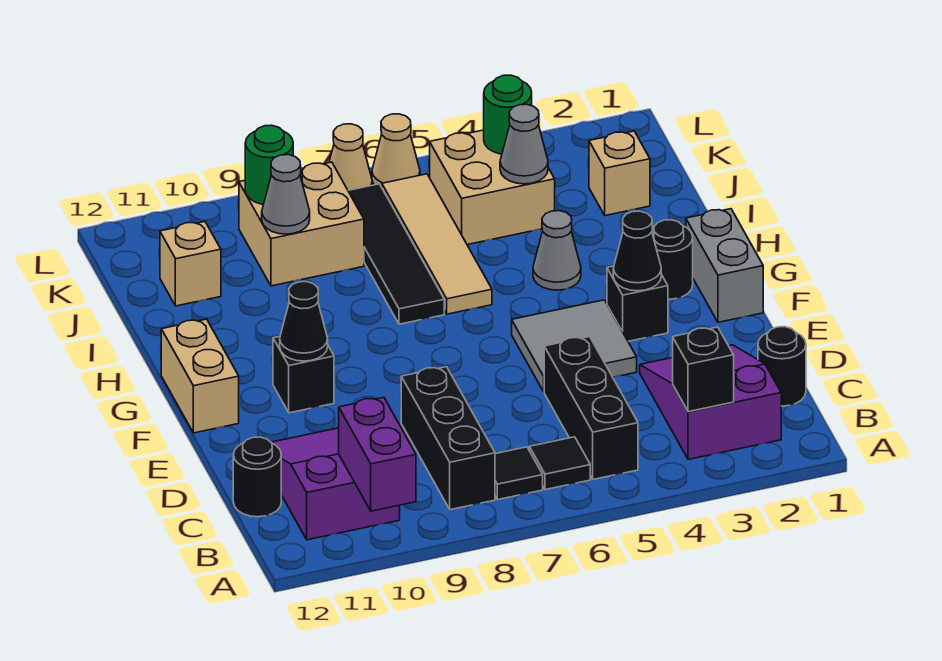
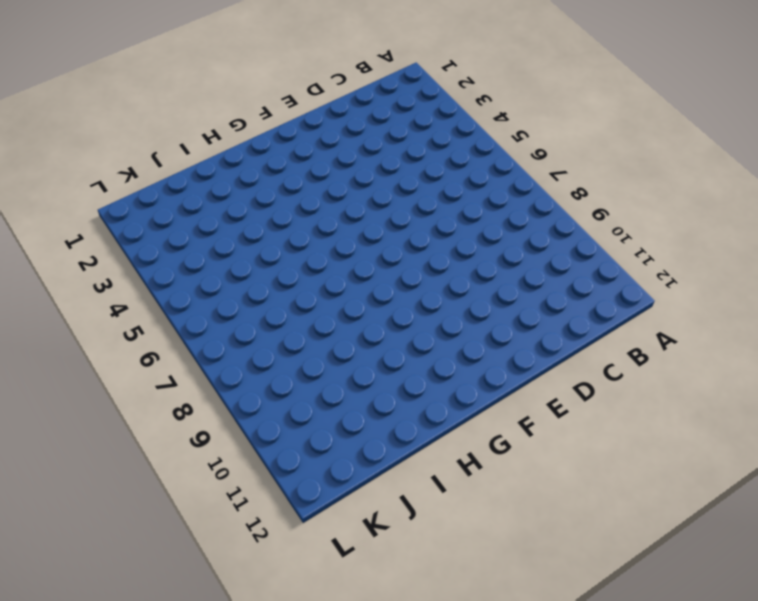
none -> purple 2x3 slope [640,345,781,459]
none -> black 1x3 brick [544,337,638,479]
none -> black 1x1 tile [529,437,590,490]
none -> black 1x1 tile [495,447,543,500]

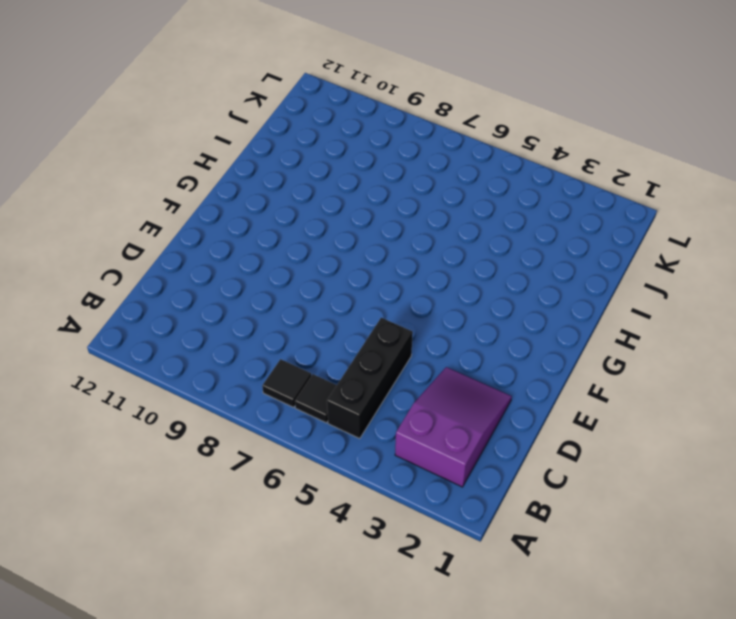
none -> black 1x3 brick [401,367,495,510]
none -> purple 2x3 slope [271,428,400,540]
none -> black 1x1 round brick [758,327,806,406]
none -> black 1x1 round brick [233,437,281,517]

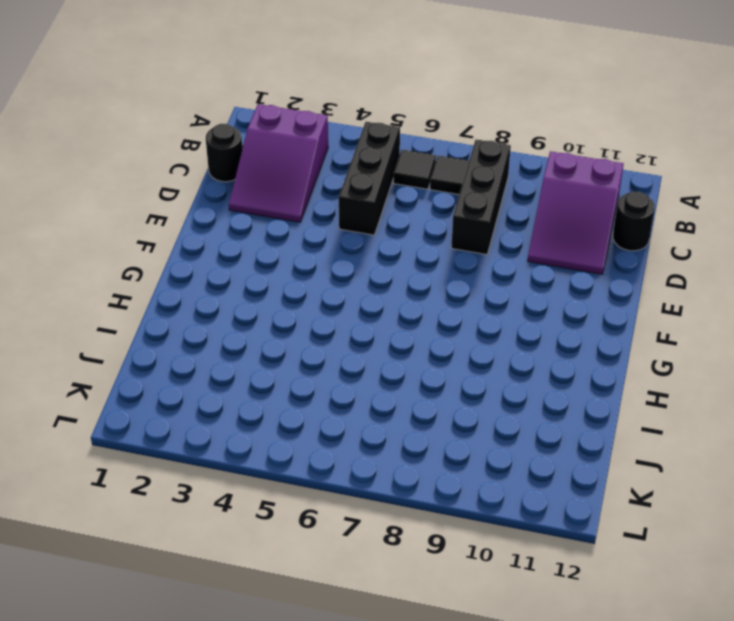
none -> grey 2x2 tile [512,300,637,392]
none -> grey 1x2 brick [686,209,763,322]
none -> black 1x1 brick [607,266,668,341]
none -> black 1x1 brick [273,336,334,413]

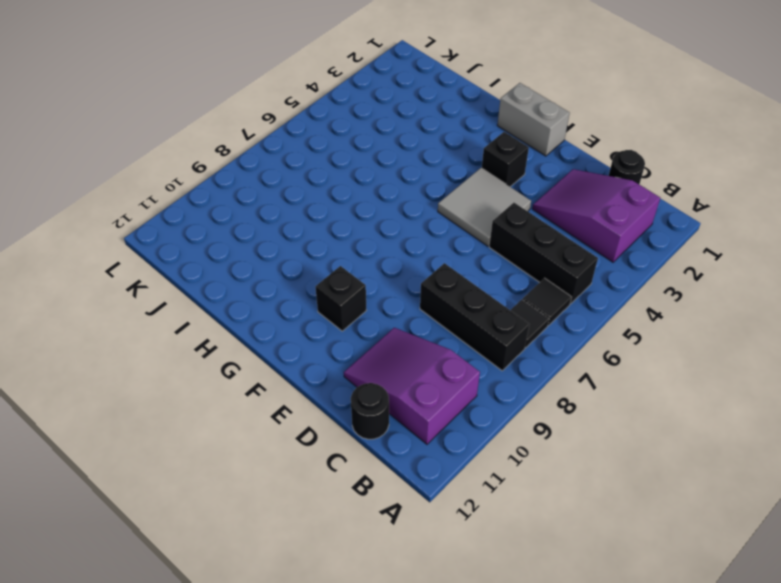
none -> tan 1x2 brick [161,319,239,433]
none -> black 1x1 round brick [652,220,693,299]
none -> grey 1x1 cone [533,211,581,290]
none -> tan 1x4 tile [382,174,492,314]

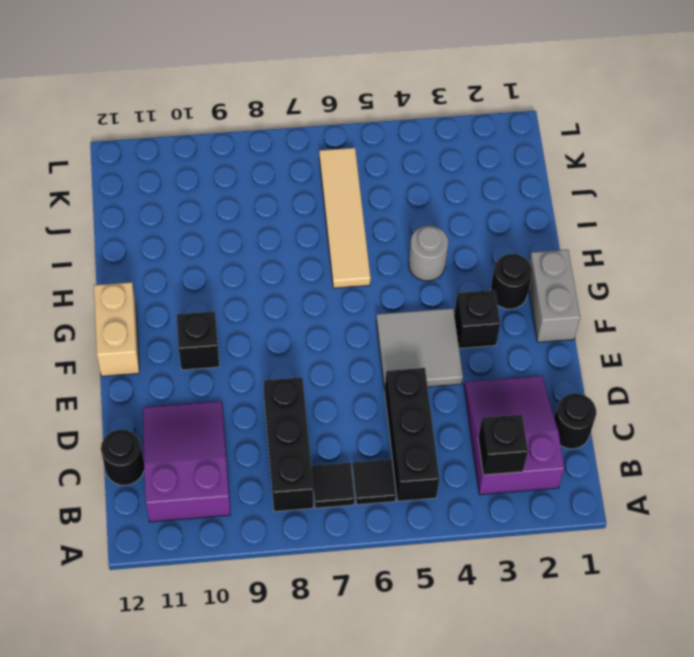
grey 1x1 round brick [409,226,448,281] -> grey 1x1 cone [533,211,581,290]
none -> black 1x4 tile [348,184,444,324]
none -> tan 1x1 brick [589,131,650,216]
none -> tan 2x2 brick [430,130,555,245]
none -> tan 2x2 brick [239,162,364,286]

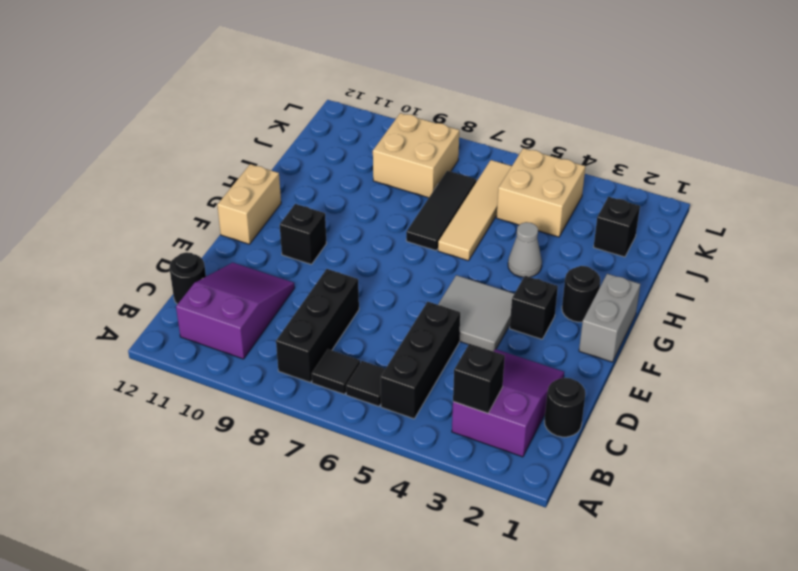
black 1x3 tile [406,171,476,251] -> black 1x4 tile [348,184,444,324]
black 1x1 brick [594,197,640,257] -> tan 1x1 brick [589,131,650,216]
none -> tan 1x1 brick [160,222,221,306]
none -> tan 1x1 cone [372,114,420,187]
none -> tan 1x1 cone [329,124,372,190]
none -> purple 1x2 brick [339,397,416,511]

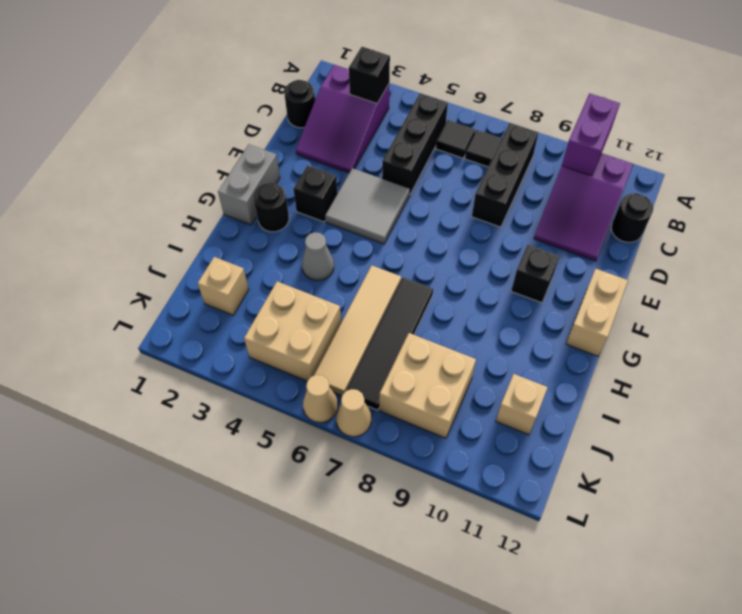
none -> black 1x1 cone [613,211,661,291]
none -> black 1x1 cone [280,282,328,361]
none -> grey 1x1 cone [500,104,548,184]
none -> grey 1x1 cone [262,155,310,234]

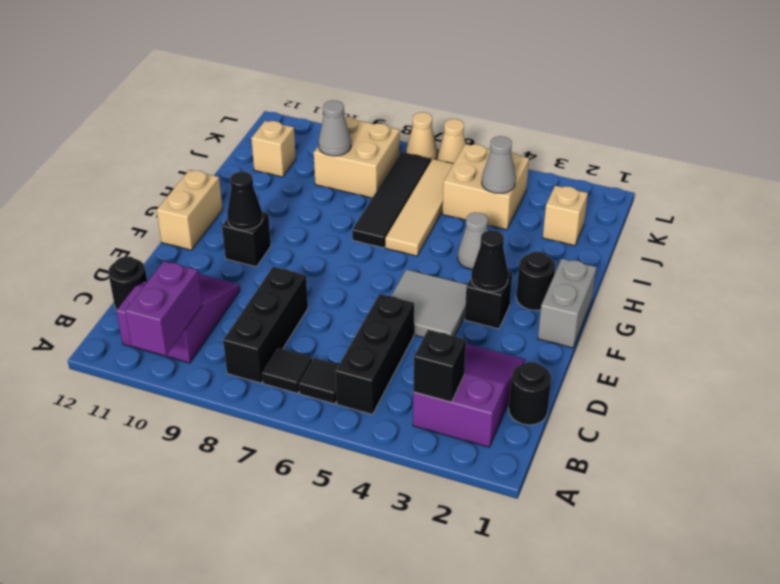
none -> green 1x1 round brick [484,75,532,154]
none -> green 1x1 round brick [245,125,293,204]

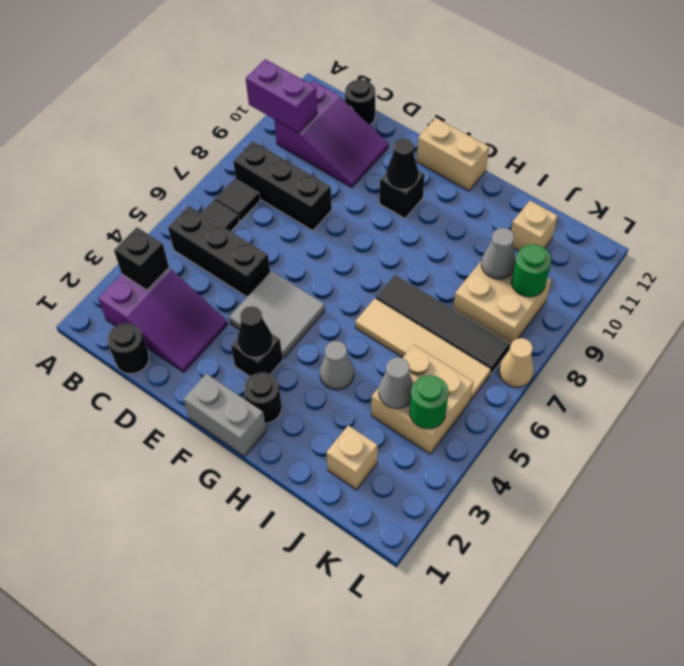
none -> tan 1x1 cone [372,114,420,187]

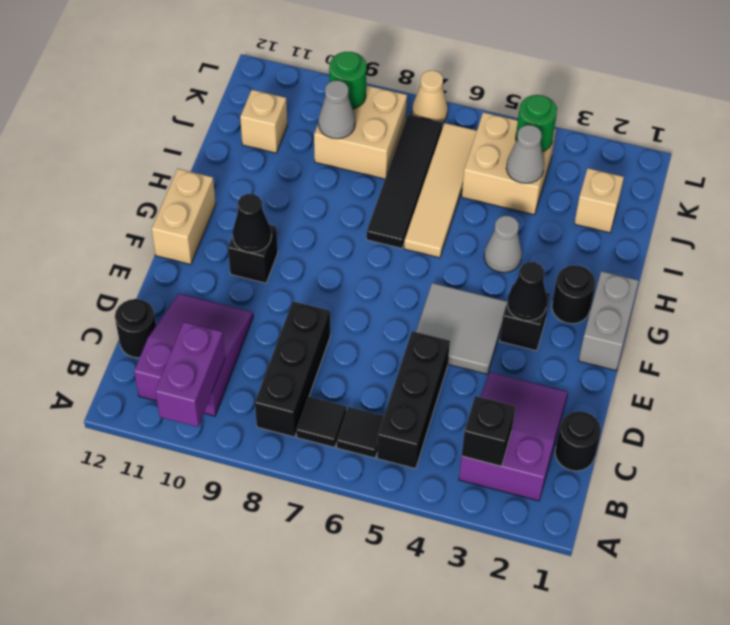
none -> tan 1x1 cone [372,114,420,187]

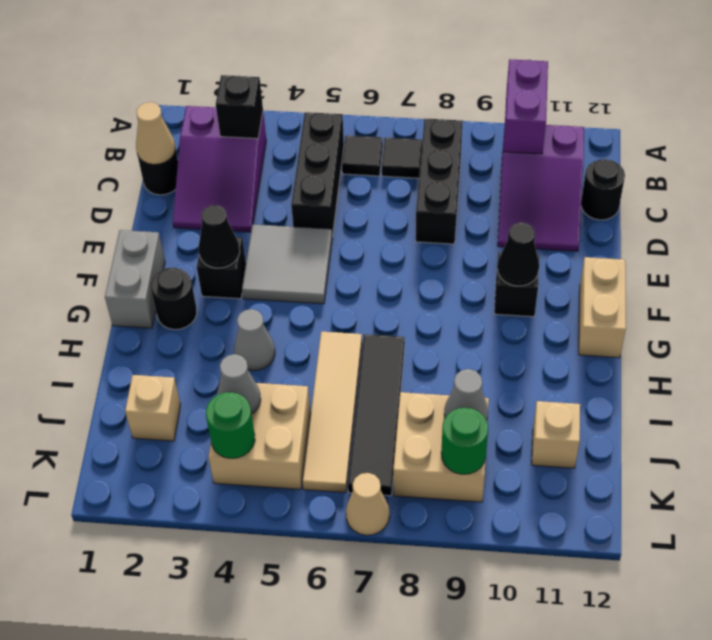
tan 1x1 cone [136,102,175,164] -> tan 1x1 cone moved to [372,114,420,187]

